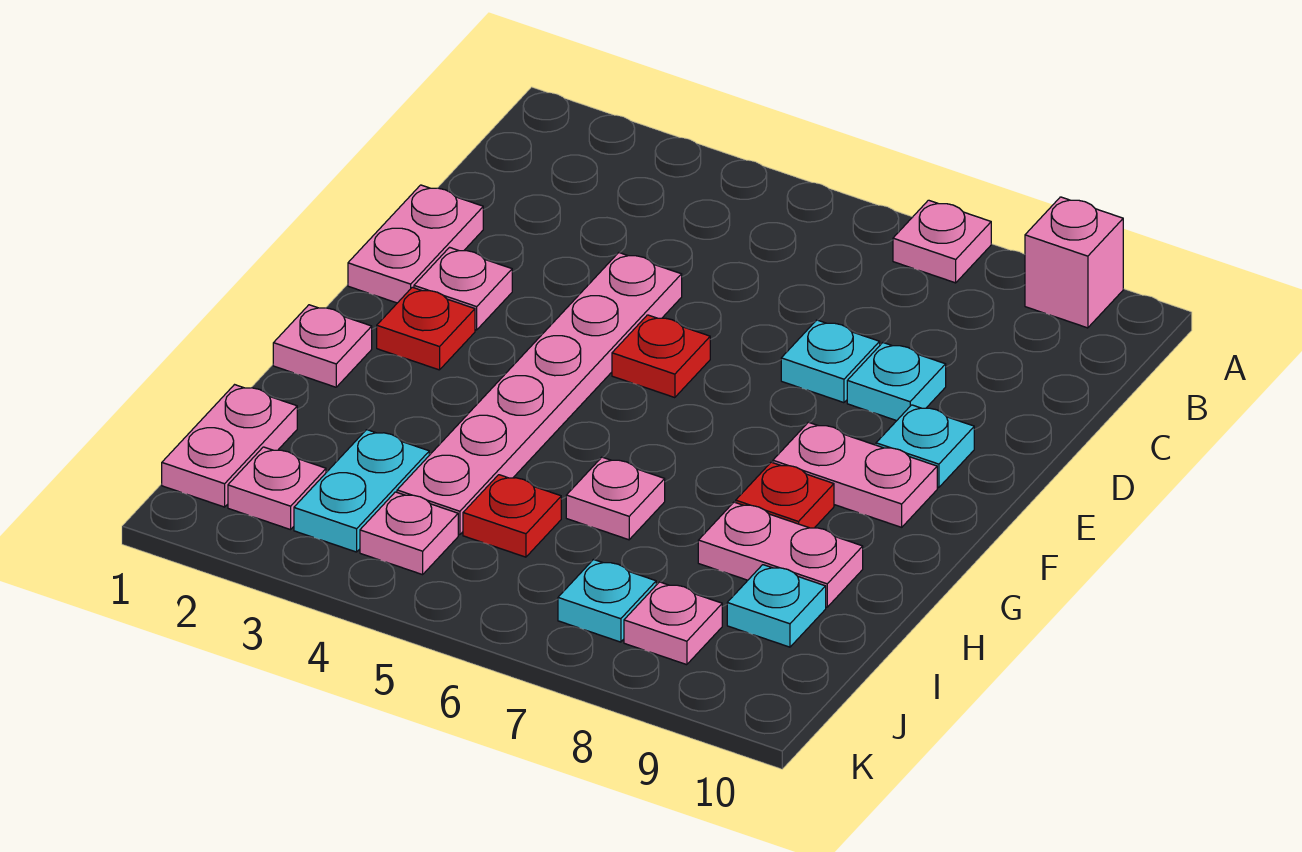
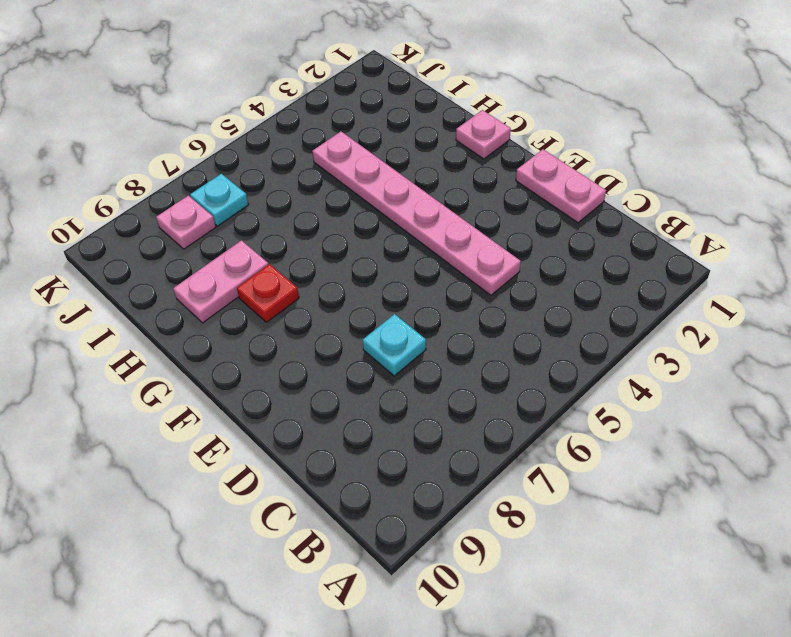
none -> pink 1x1 plate [893,200,991,283]
none -> pink 1x1 brick [1025,197,1123,328]
none -> cyan 1x1 plate [847,343,946,421]

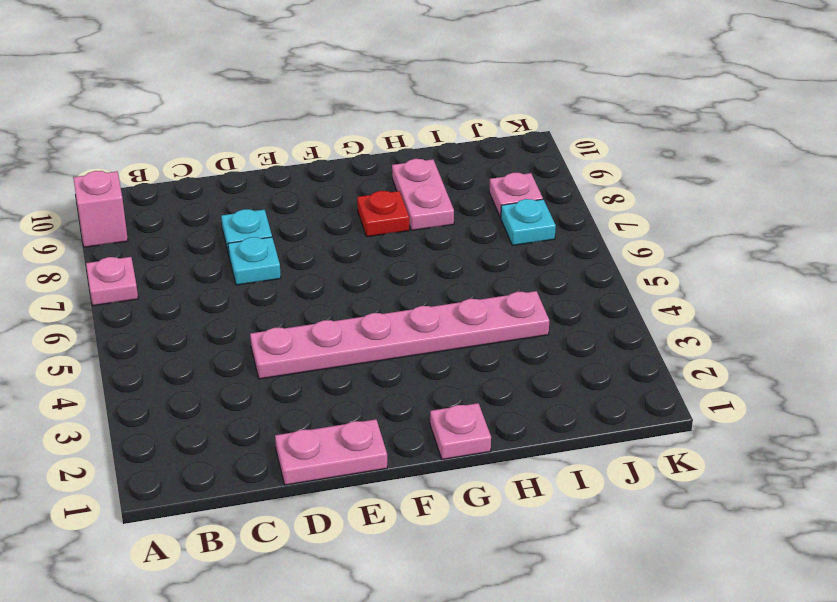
none -> pink 1x1 plate [414,247,512,330]
none -> red 1x1 plate [612,315,710,398]
none -> cyan 1x1 plate [876,405,974,488]

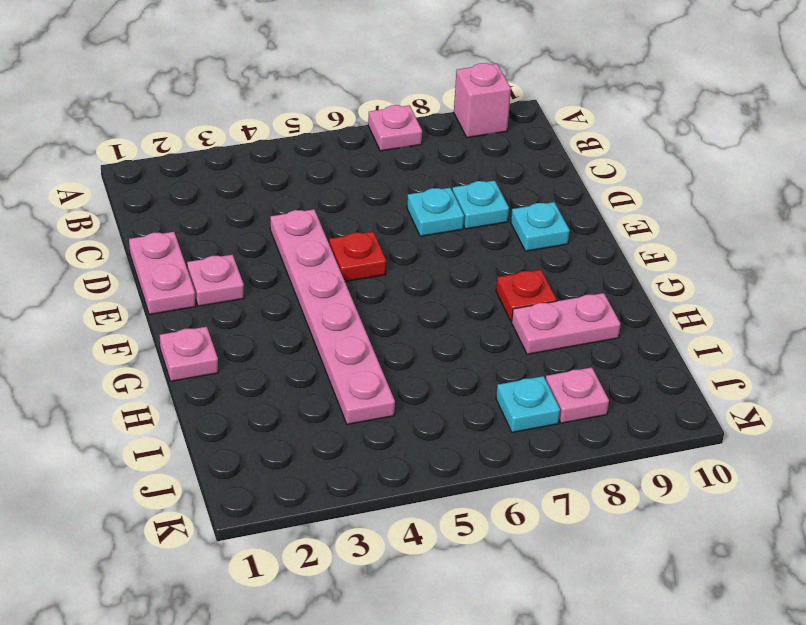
none -> red 1x1 plate [377,287,475,370]
none -> pink 1x2 plate [773,422,937,527]
none -> pink 1x1 plate [566,457,665,540]

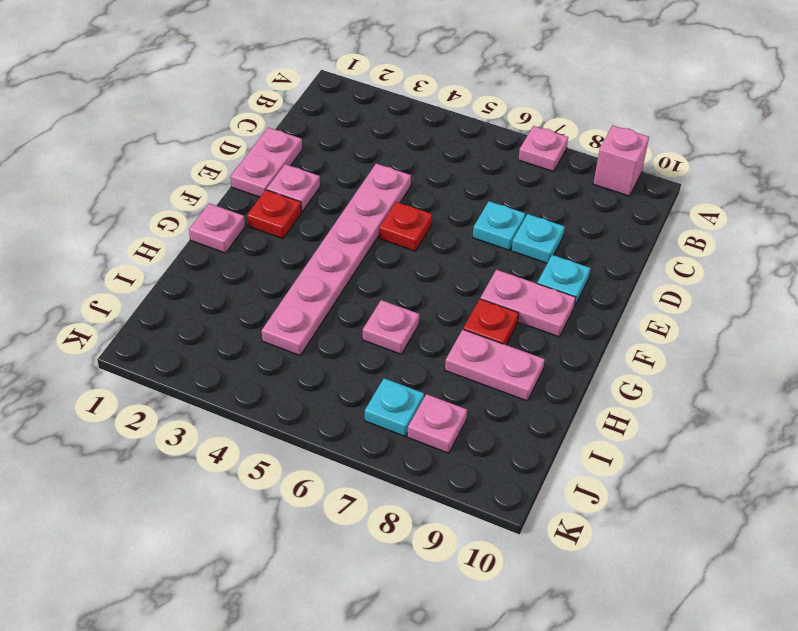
none -> pink 1x2 plate [162,385,297,507]
none -> cyan 1x2 plate [294,430,429,552]
none -> red 1x1 plate [463,475,561,557]

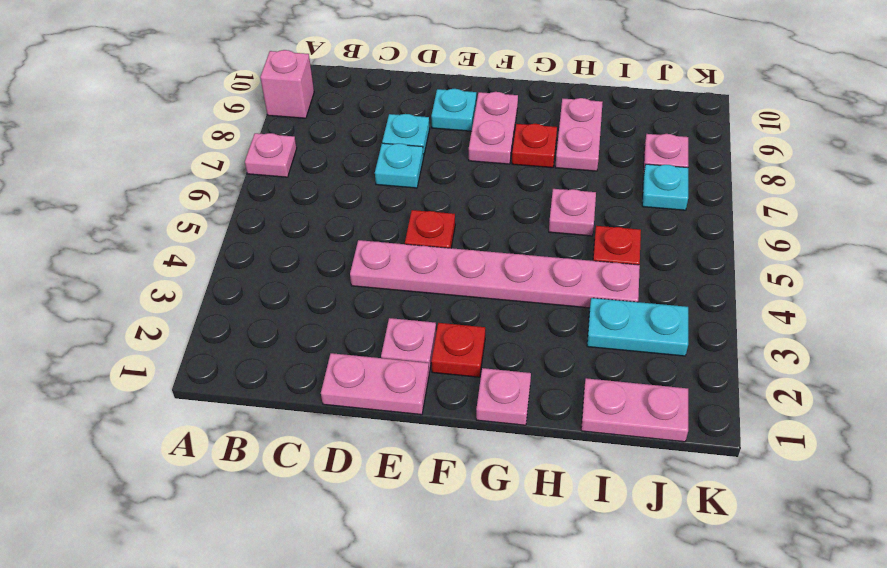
none -> cyan 1x1 plate [727,565,826,647]
none -> pink 1x1 plate [228,447,326,530]
none -> pink 1x1 plate [360,492,458,575]

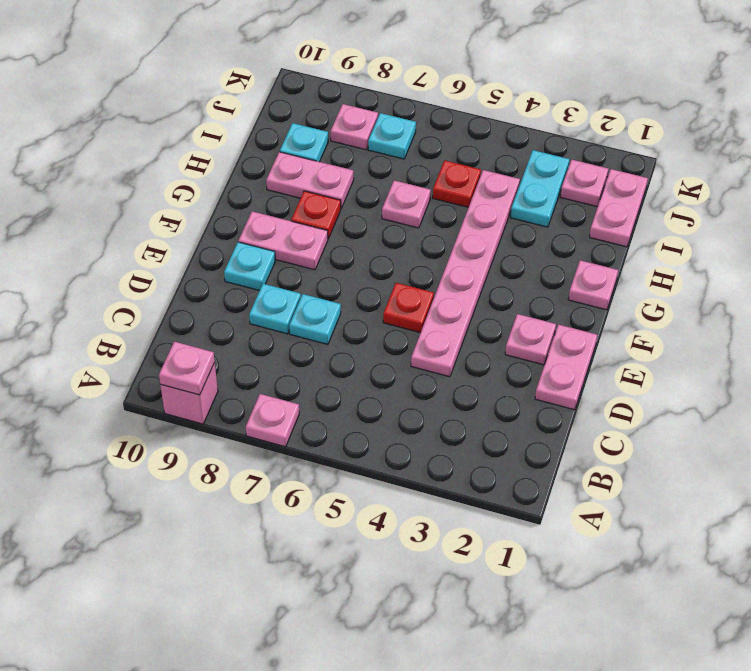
pink 1x1 plate [159,342,215,395] -> pink 1x1 plate moved to [360,492,458,575]
none -> red 1x1 plate [377,287,475,370]

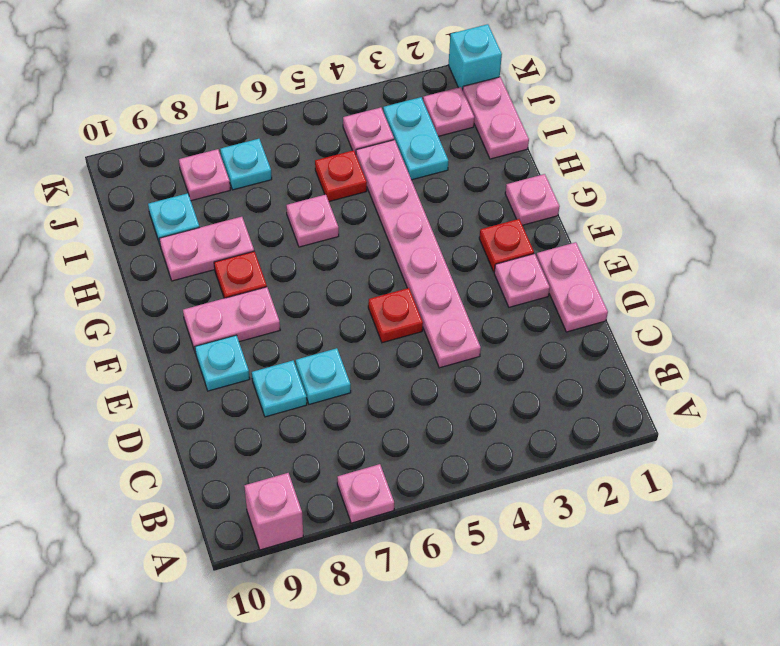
cyan 1x1 brick [448,24,502,90] -> none

